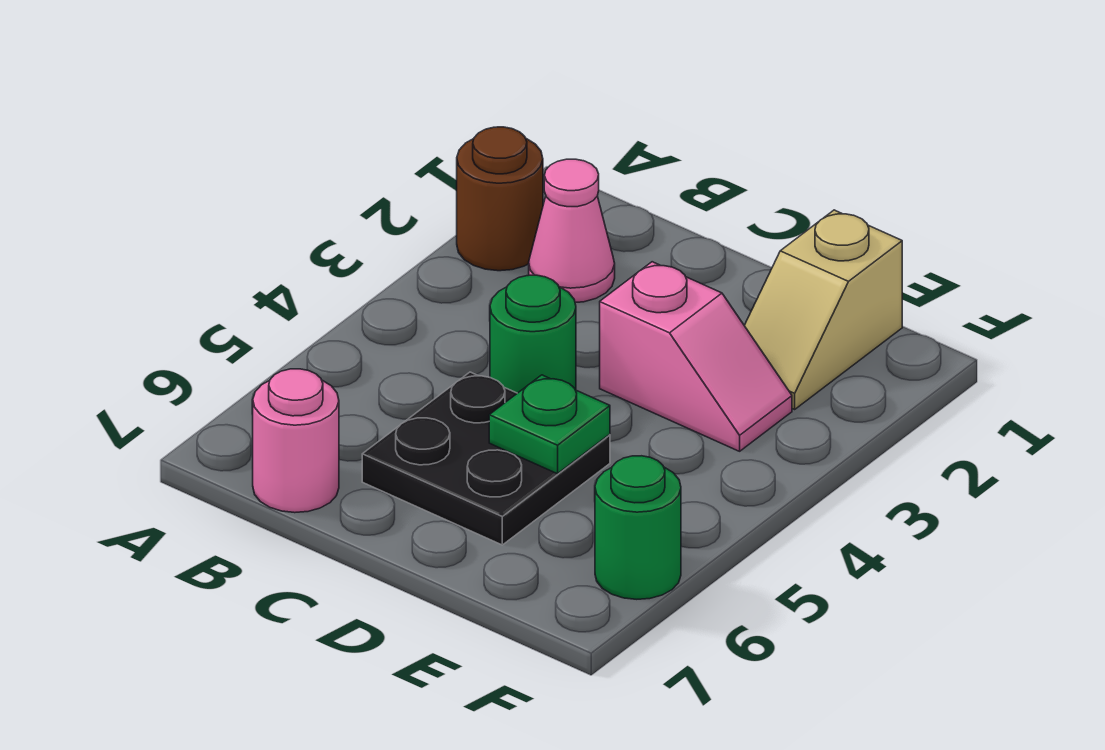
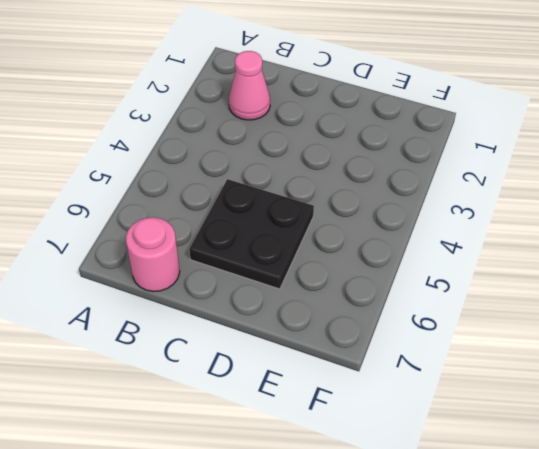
none -> brown 1x1 round brick [457,127,543,271]
none -> green 1x1 round brick [490,275,576,393]

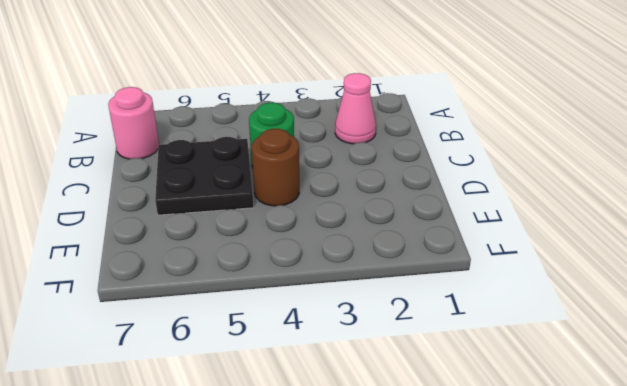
brown 1x1 round brick [252,129,299,206] -> brown 1x1 round brick moved to [457,127,543,271]
none -> pink 1x2 slope [600,262,792,451]
none -> tan 1x2 slope [744,210,902,409]

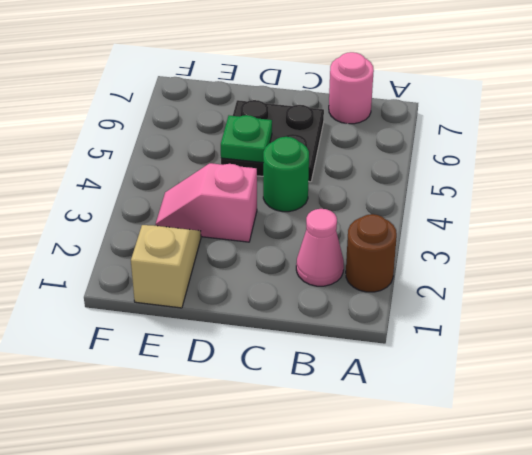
none -> green 1x1 round brick [595,456,681,599]

